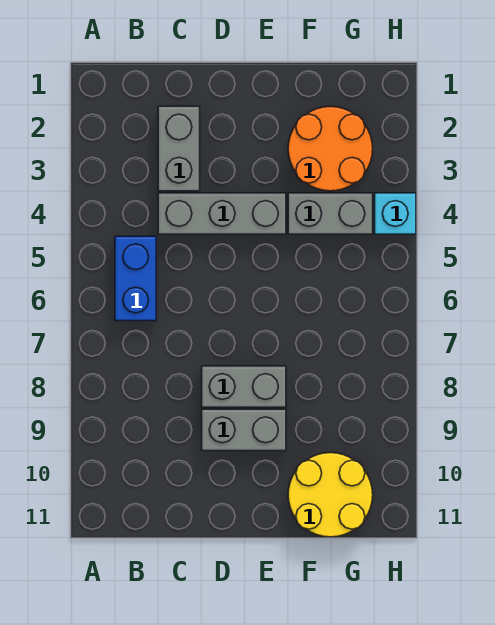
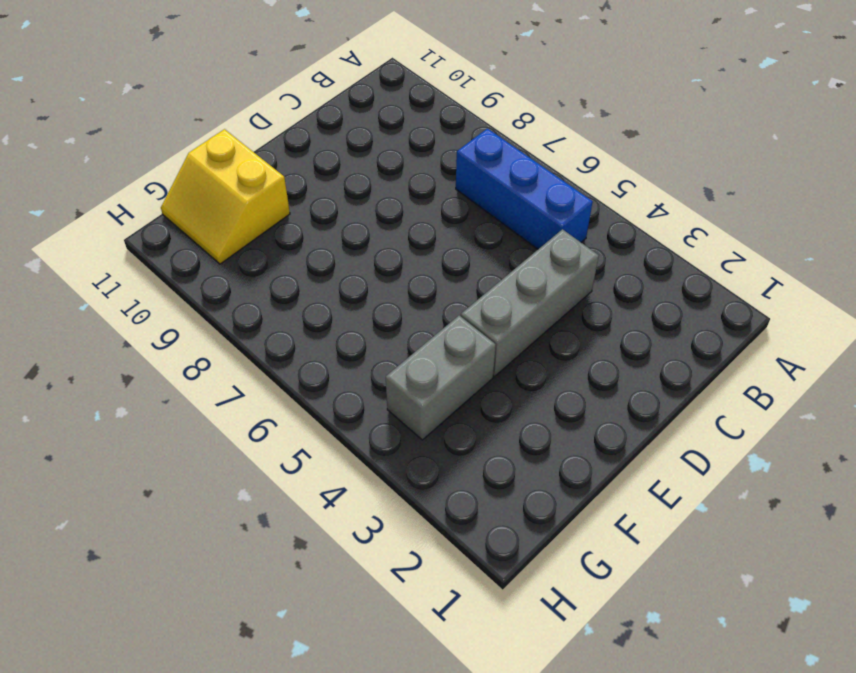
blue 1x3 brick [456,129,593,249] -> blue 1x2 brick [115,236,156,321]
yellow 2x2 slope [161,129,290,264] -> yellow 2x2 round brick [288,453,373,537]
none -> grey 1x2 brick [158,106,200,191]
none -> grey 1x2 brick [202,366,286,407]

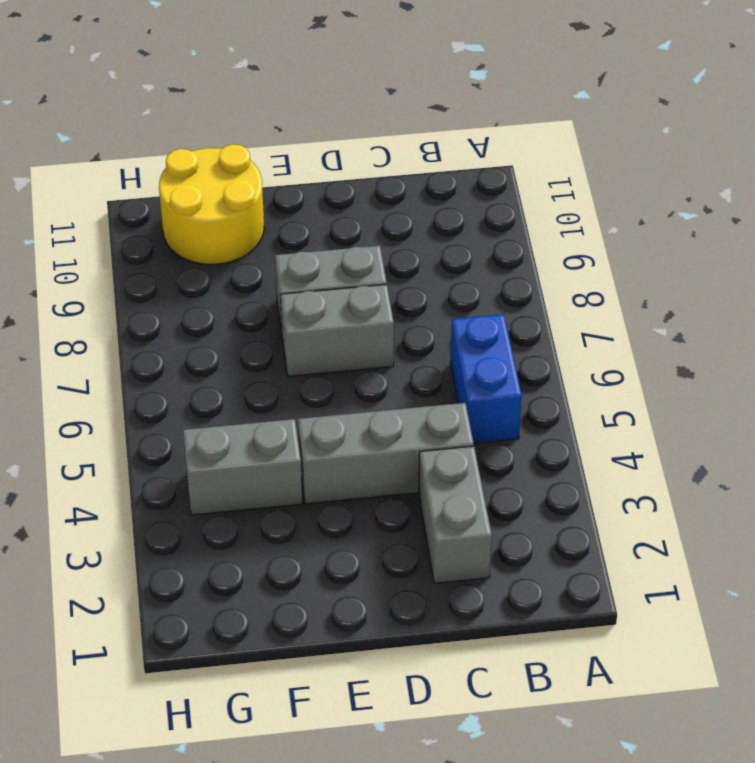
grey 1x2 brick [281,285,394,376] -> grey 1x2 brick moved to [202,409,286,451]
none -> orange 2x2 round brick [288,107,373,191]
none -> cyan 1x1 brick [375,193,416,234]

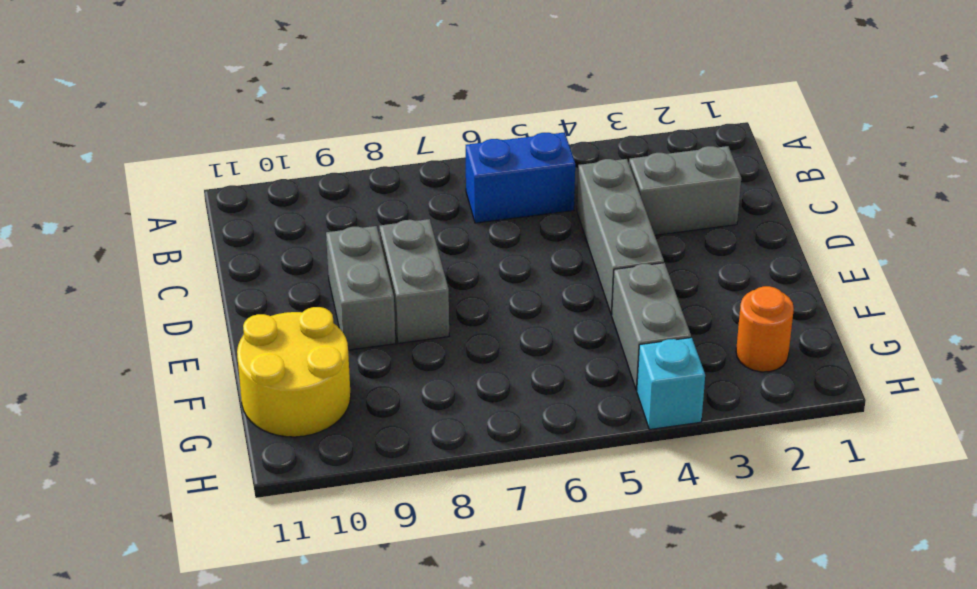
orange 1x1 round brick [736,286,794,372] -> orange 2x2 round brick [288,107,373,191]

